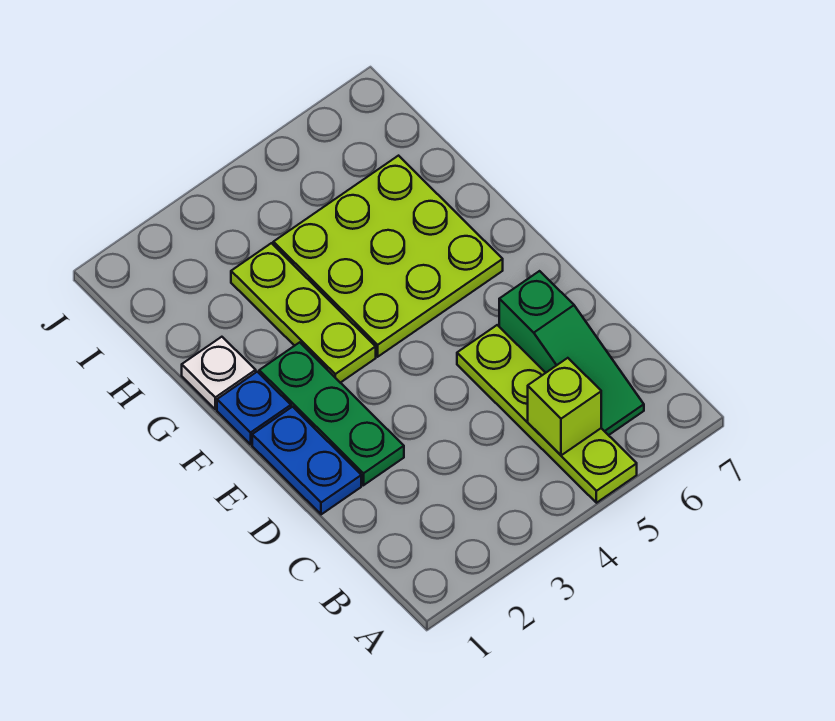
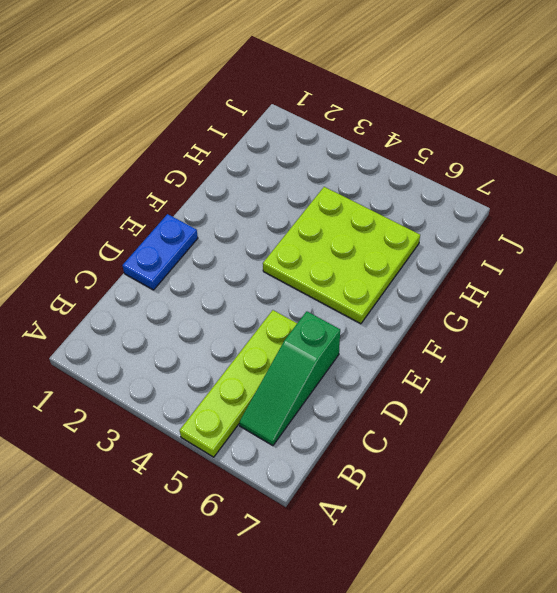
none -> green 1x3 plate [259,342,404,485]
none -> blue 1x1 plate [217,372,291,444]

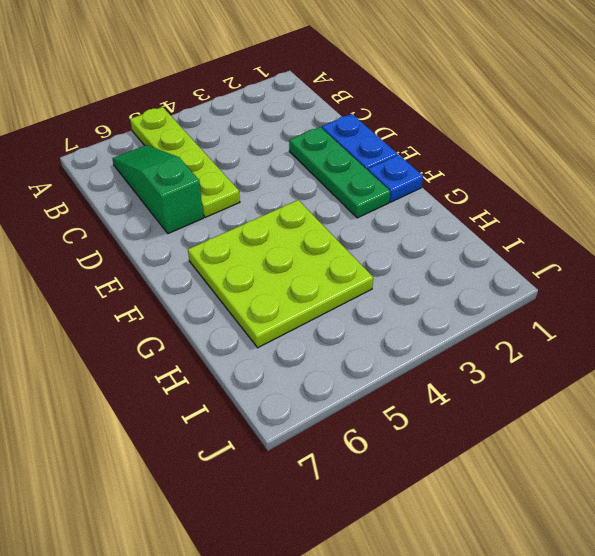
none -> lime 1x3 plate [231,243,376,383]
none -> white 1x1 plate [182,337,256,409]

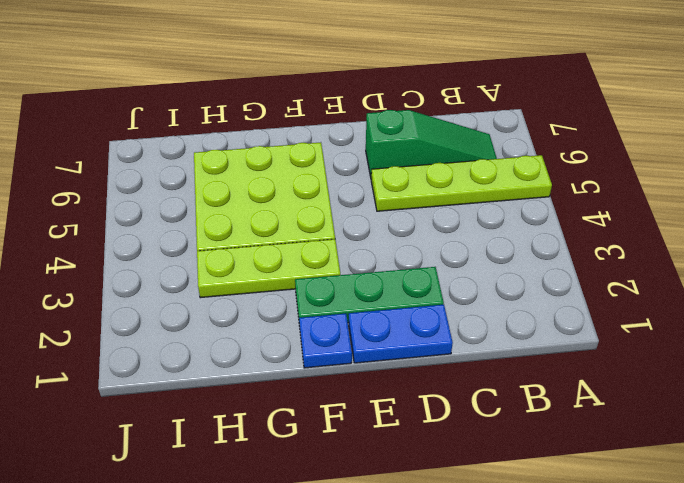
none -> white 1x1 plate [182,337,256,409]
none -> lime 1x1 brick [528,358,601,455]

